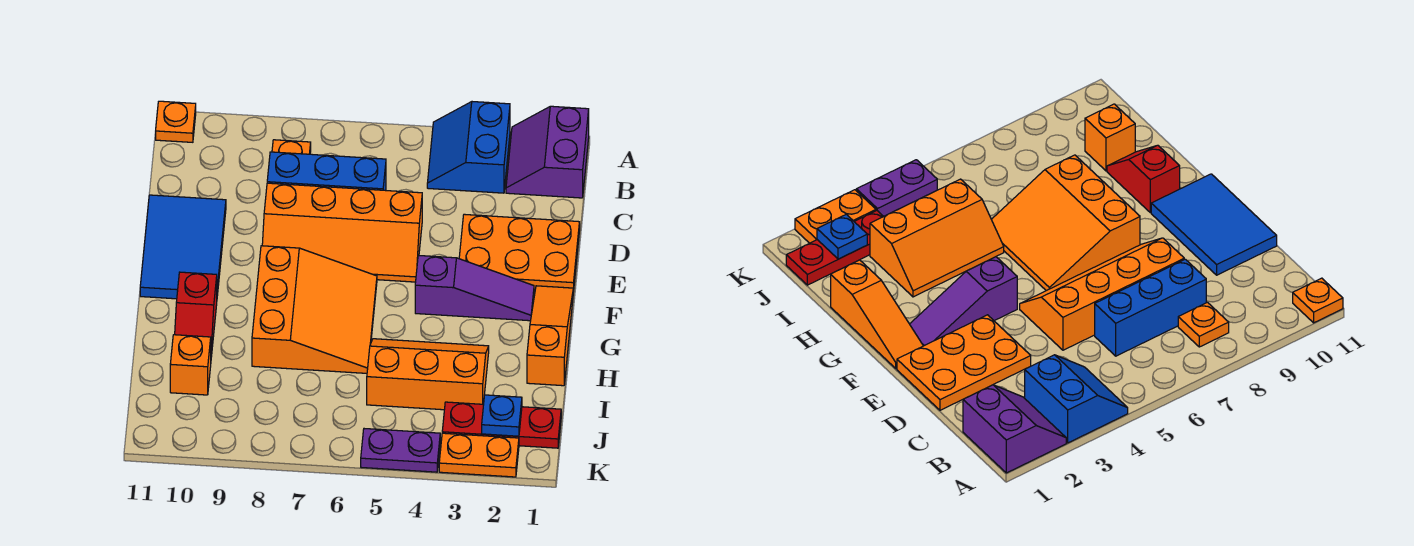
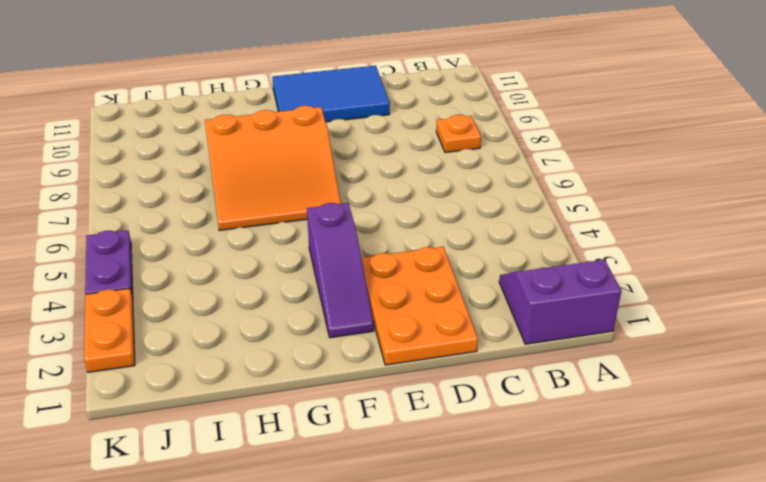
none -> blue 2x2 slope [427,102,510,193]
none -> orange 1x1 plate [156,101,196,142]
none -> blue 1x3 brick [267,152,386,191]

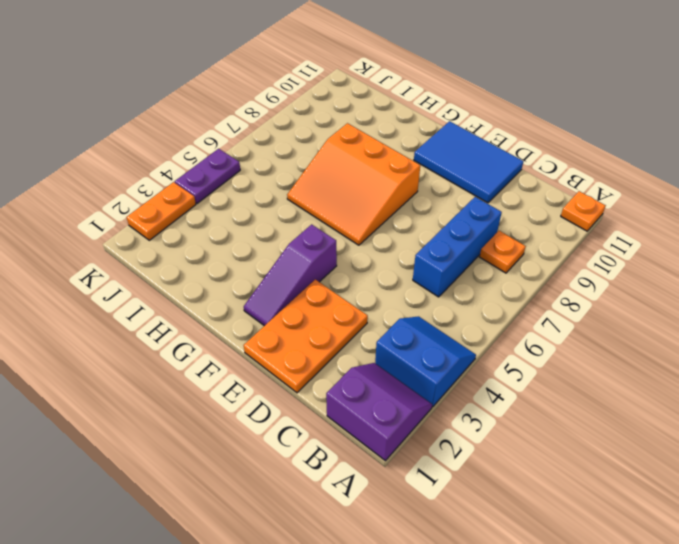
none -> orange 2x4 slope [262,183,422,282]
none -> orange 1x3 slope [527,286,573,386]
none -> red 1x2 slope [175,272,217,357]

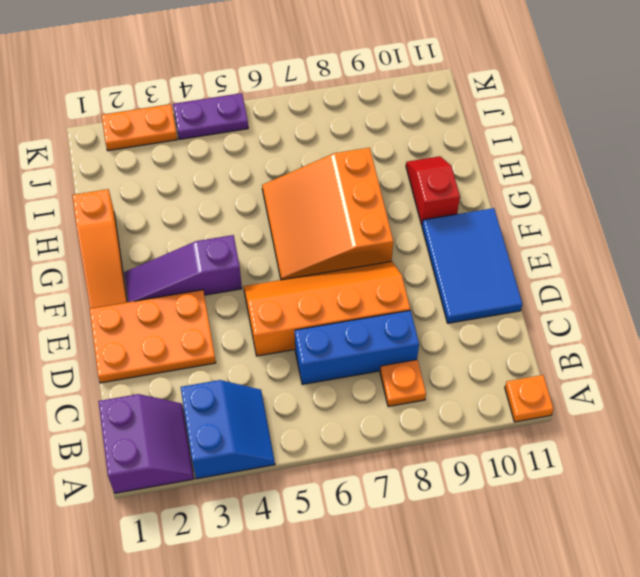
none -> orange 2x3 slope [367,339,489,410]
none -> orange 1x1 brick [170,335,211,395]
none -> red 1x3 plate [442,402,561,448]

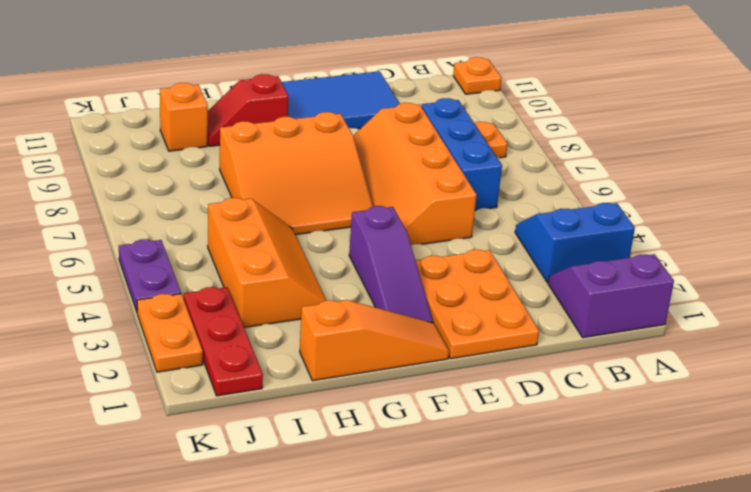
none -> blue 1x1 plate [482,395,522,436]

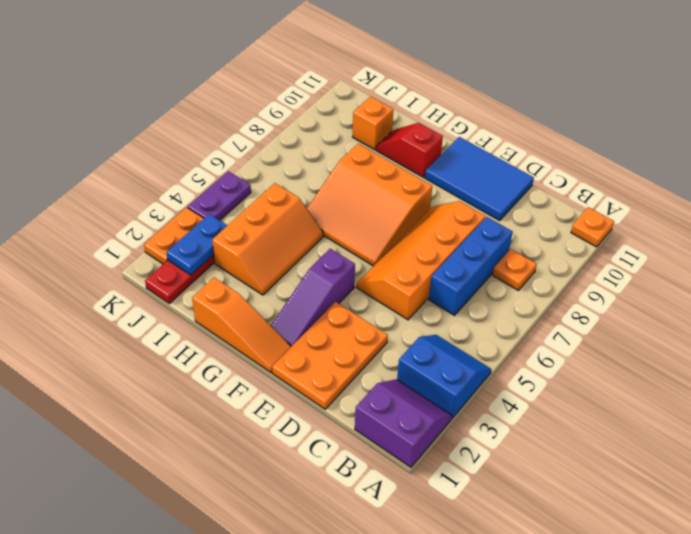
blue 1x2 plate [166,214,228,275] -> blue 1x1 plate [482,395,522,436]

